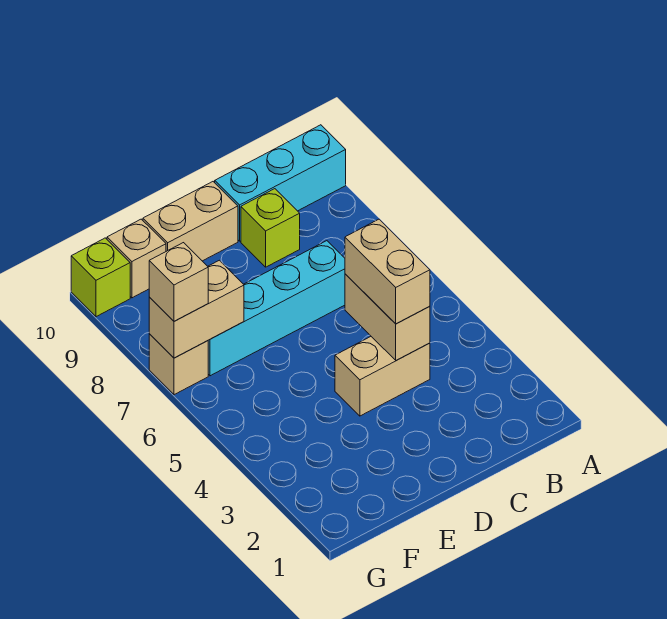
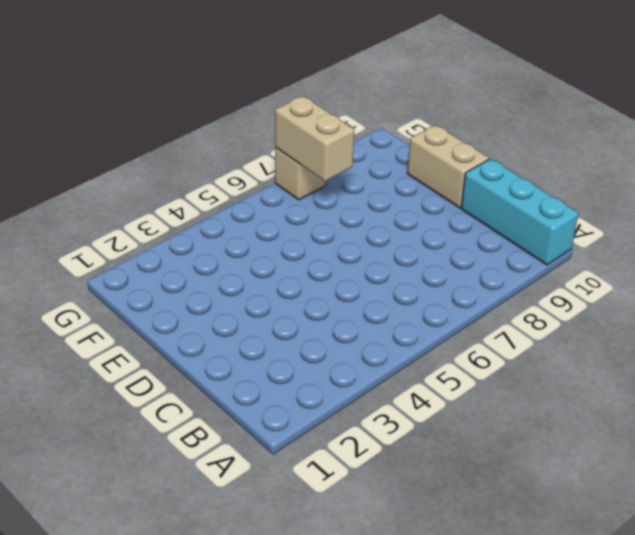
none -> tan 1x2 brick [335,337,430,416]
none -> cyan 1x4 brick [208,241,345,376]
none -> lime 1x1 brick [241,189,300,267]

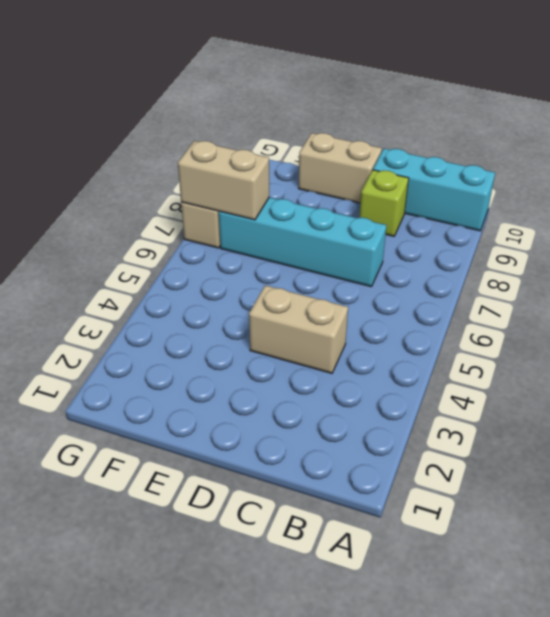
none -> tan 1x1 brick [107,219,166,298]
none -> lime 1x1 brick [71,238,130,317]
none -> tan 1x2 brick [345,274,430,360]

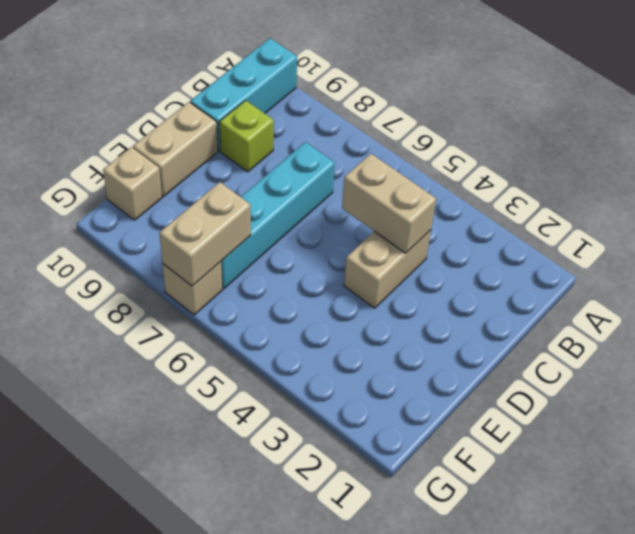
none -> lime 1x1 brick [71,238,130,317]
none -> tan 1x2 brick [345,219,430,324]
none -> tan 1x1 brick [149,243,208,321]

